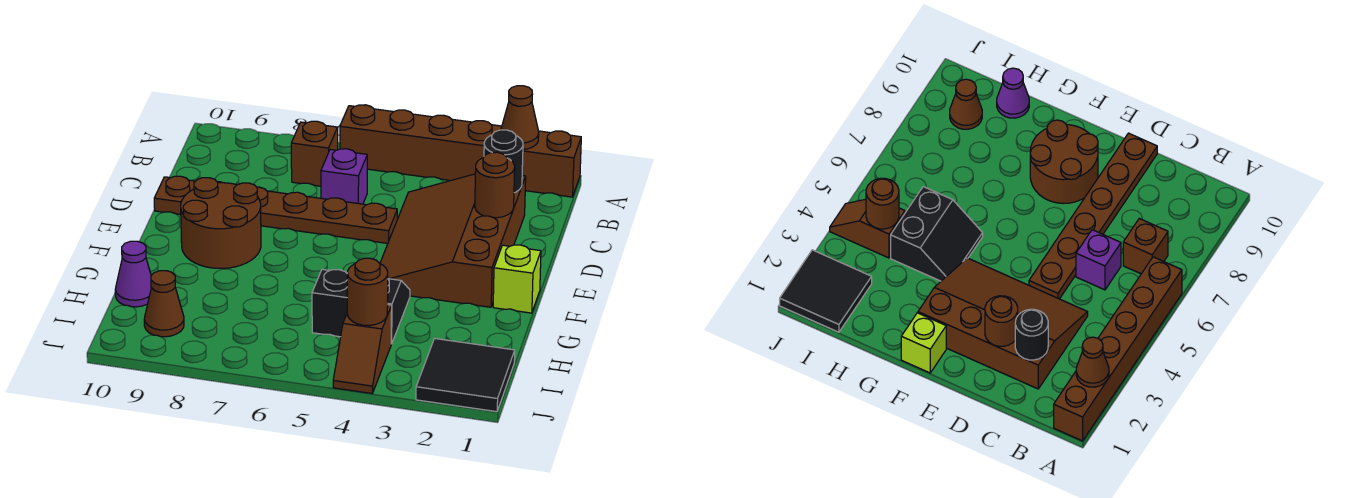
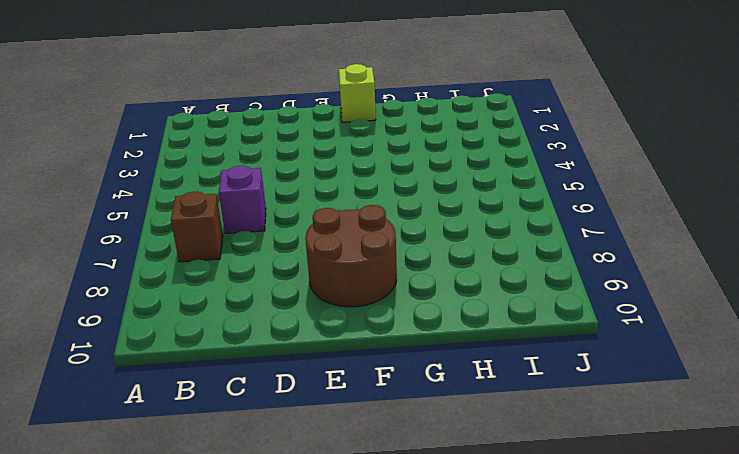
none -> brown 1x6 brick [340,105,581,197]
none -> brown 3x4 slope [380,174,526,307]
none -> brown 1x6 plate [154,176,397,243]

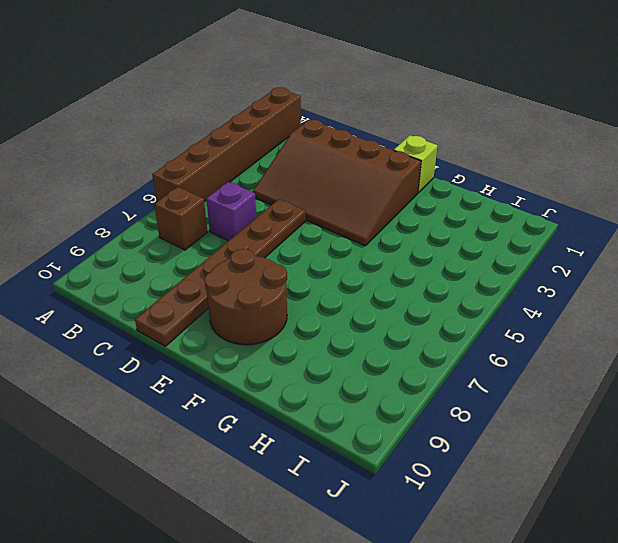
none -> black 2x2 slope [312,269,410,344]
none -> purple 1x1 cone [115,241,151,307]
none -> black 2x2 tile [416,338,515,412]

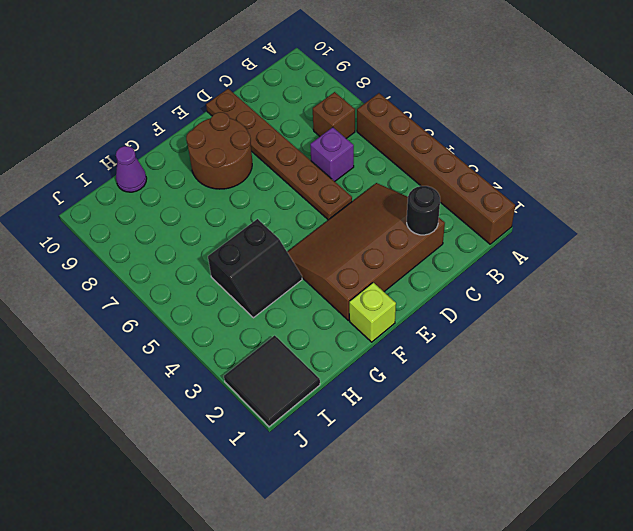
black 2x2 slope [208,219,302,318] -> black 2x2 slope turned to [312,269,410,344]
none -> brown 1x2 slope [333,305,392,393]
none -> brown 1x1 cone [144,271,184,337]
none -> brown 1x1 cone [501,86,539,150]

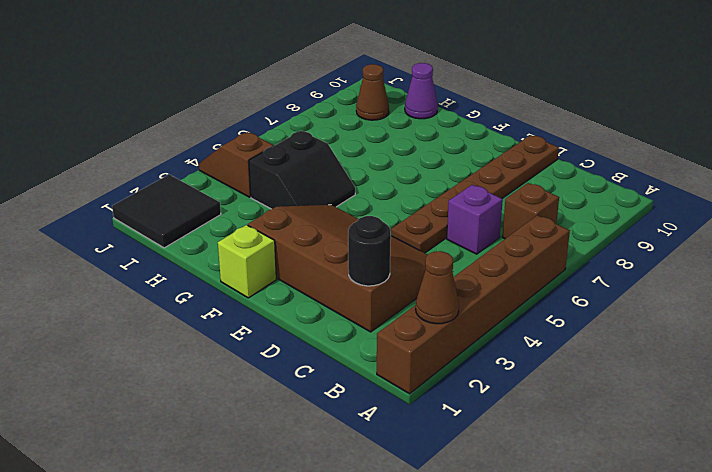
none -> brown 2x2 round brick [181,178,261,268]
none -> brown 1x1 round brick [475,152,515,218]
none -> brown 1x1 round brick [347,258,388,325]

